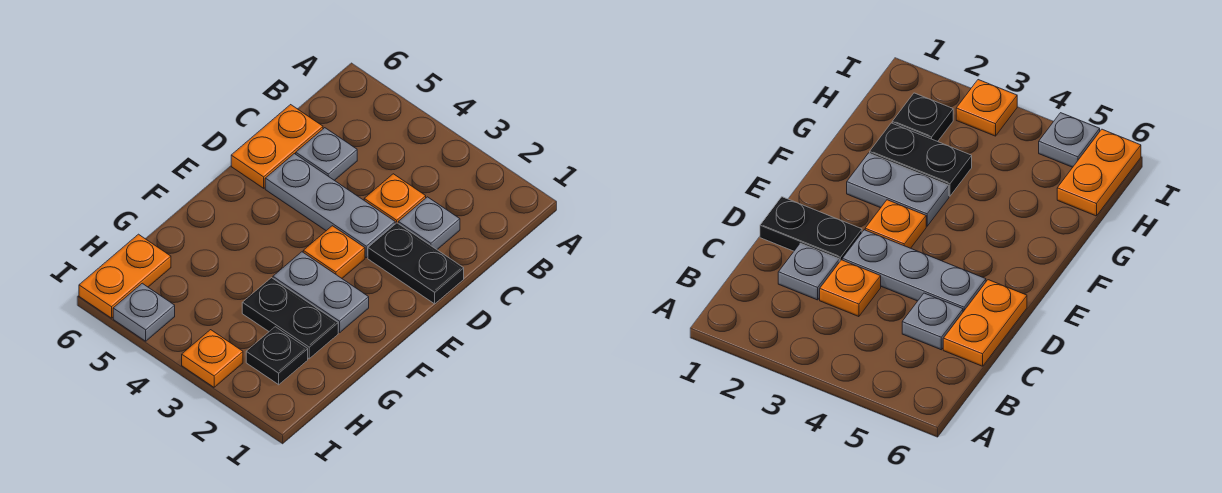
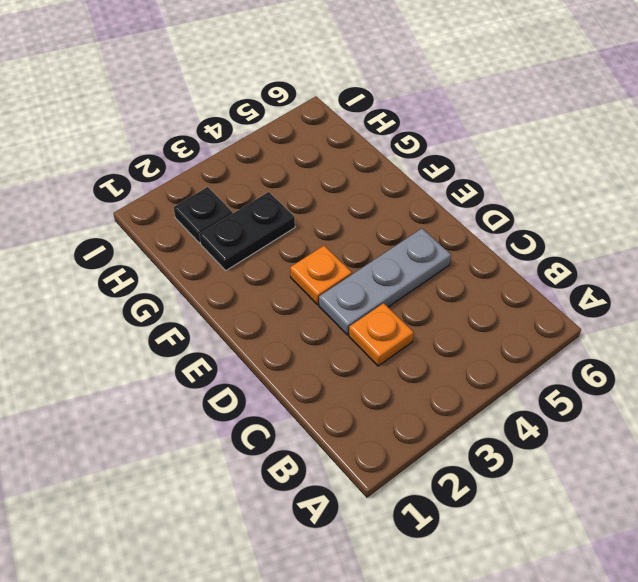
none -> grey 1x1 plate [398,197,460,250]
none -> grey 1x1 plate [296,128,357,181]
none -> orange 1x2 plate [231,105,323,188]

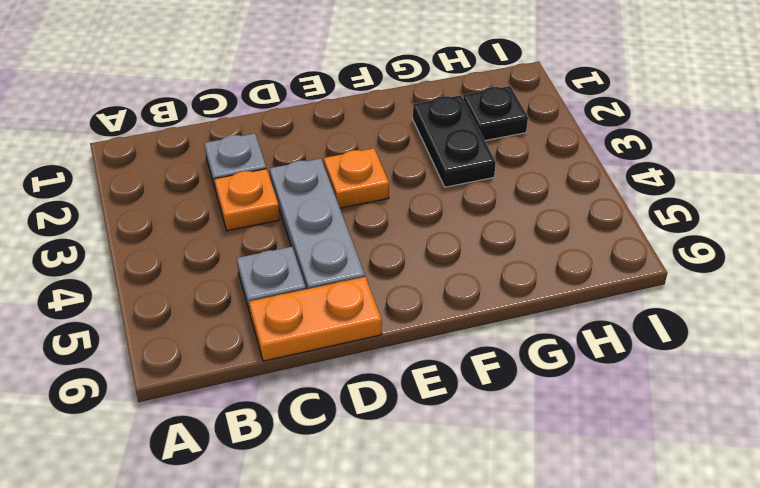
none -> black 1x2 plate [368,223,464,304]
none -> grey 1x2 plate [273,252,369,333]
none -> orange 1x2 plate [79,234,171,318]

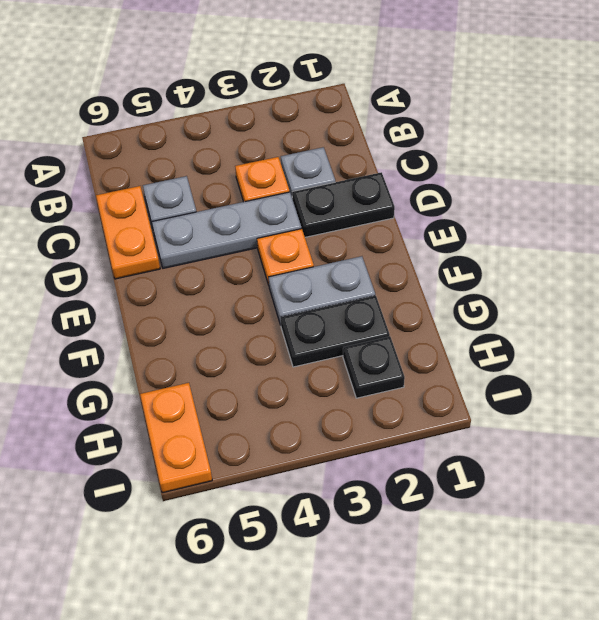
none -> orange 1x1 plate [182,330,243,387]
none -> grey 1x1 plate [113,283,175,341]

